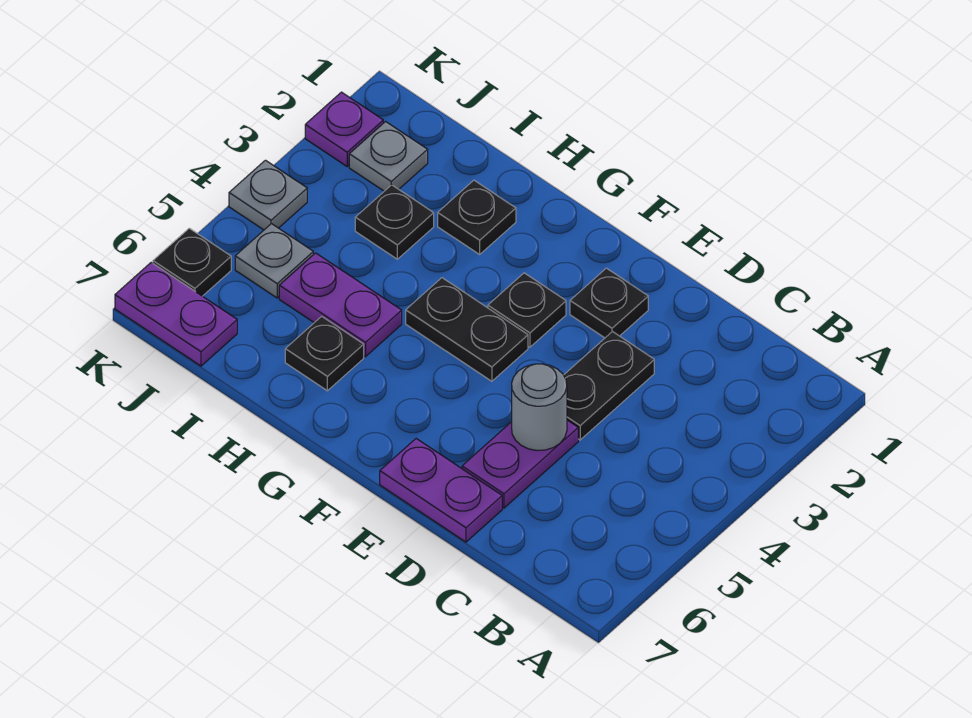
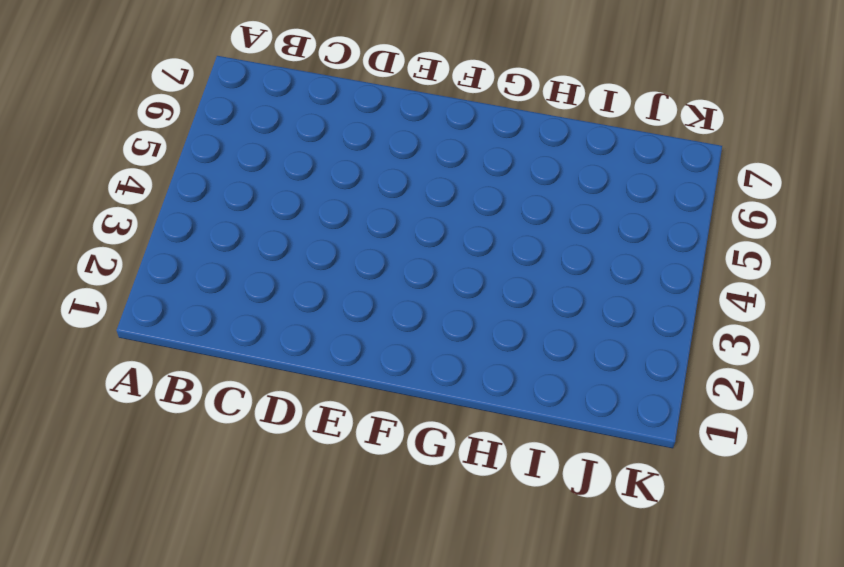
none -> black 1x2 plate [564,332,654,440]
none -> purple 1x2 plate [462,420,578,508]
none -> purple 1x2 plate [380,439,502,542]

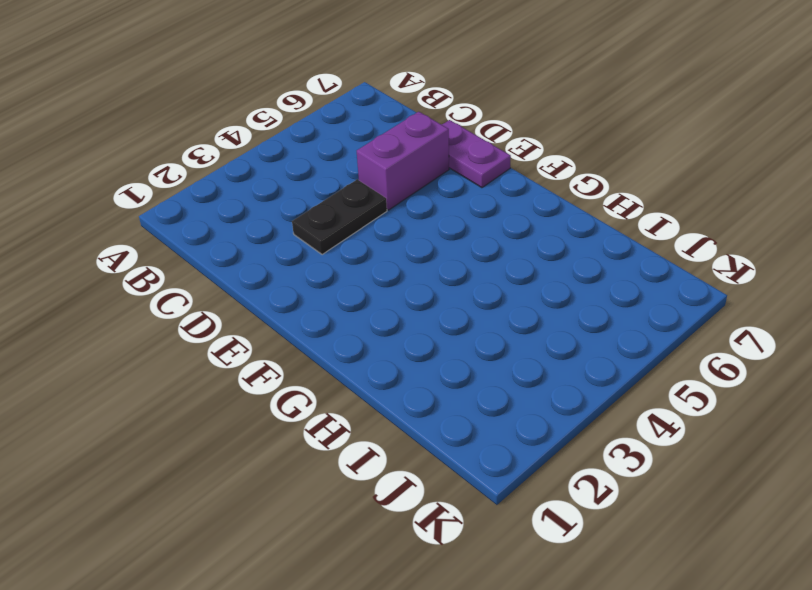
purple 1x2 brick [357,112,449,210] -> purple 1x2 plate [462,420,578,508]
none -> black 1x1 plate [570,268,648,338]
none -> black 1x1 plate [488,273,566,347]
none -> black 1x2 plate [406,278,528,381]

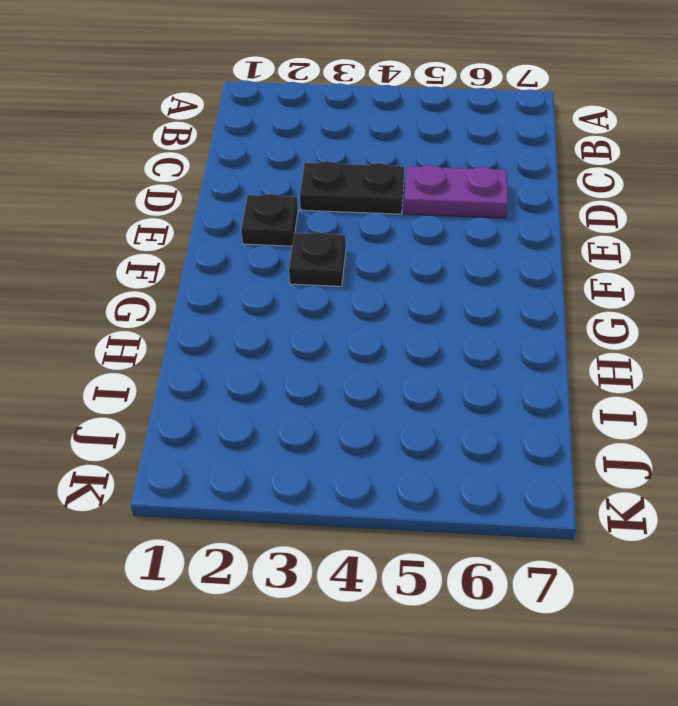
none -> purple 1x2 plate [380,439,502,542]
none -> black 1x2 plate [406,278,528,381]
none -> black 1x1 plate [438,180,516,254]

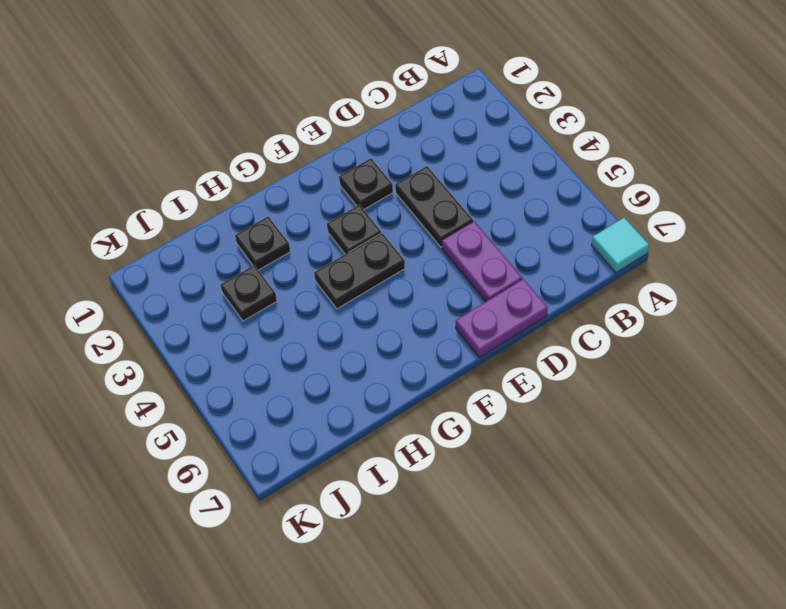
cyan 1x1 tile [592,218,649,273] -> none
none -> purple 1x2 plate [279,253,402,357]
none -> black 1x1 plate [285,316,364,391]
none -> grey 1x1 plate [349,122,428,191]

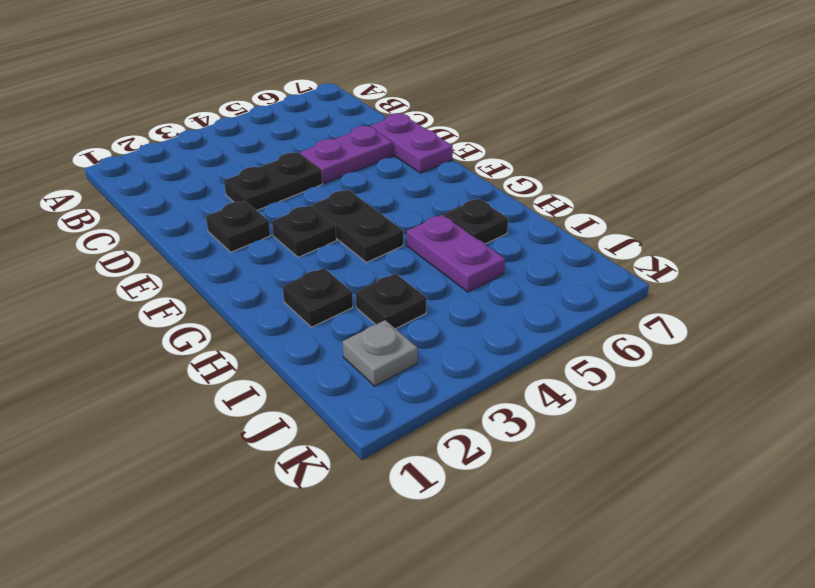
none -> grey 1x1 plate [235,224,313,298]
none -> purple 1x2 plate [115,262,237,366]
none -> purple 1x1 plate [305,92,383,166]

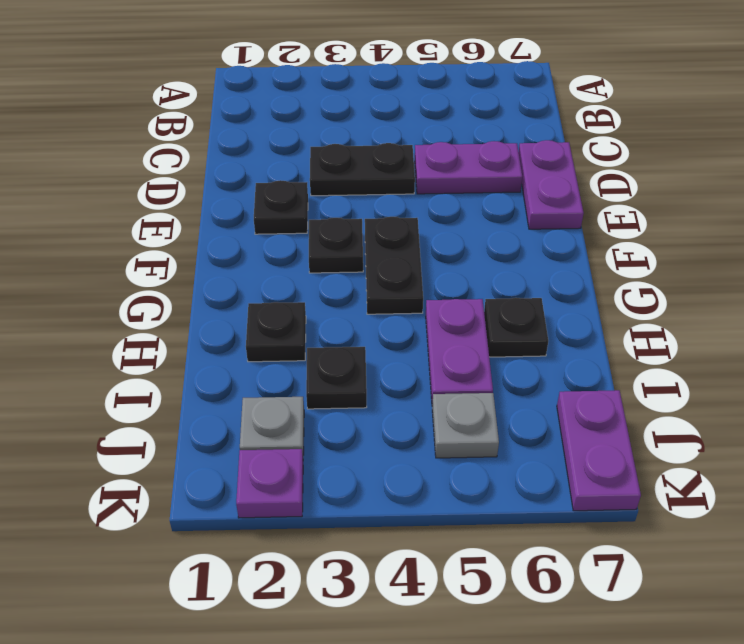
none -> grey 1x1 plate [229,160,307,230]
none -> black 1x1 plate [153,228,231,296]
none -> grey 1x1 round brick [512,364,567,451]

